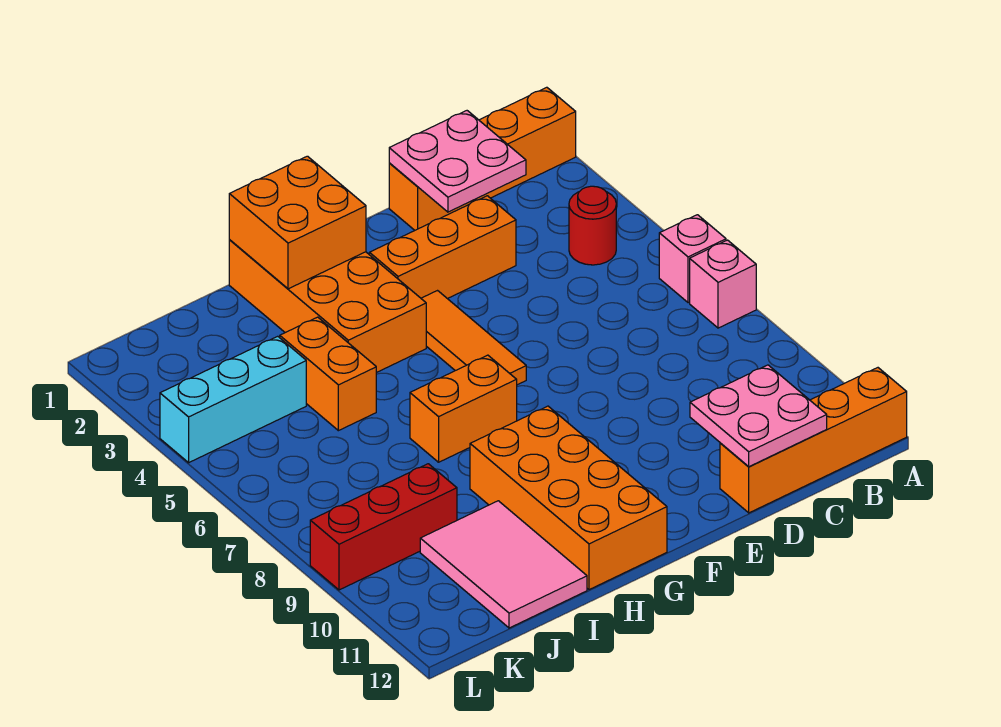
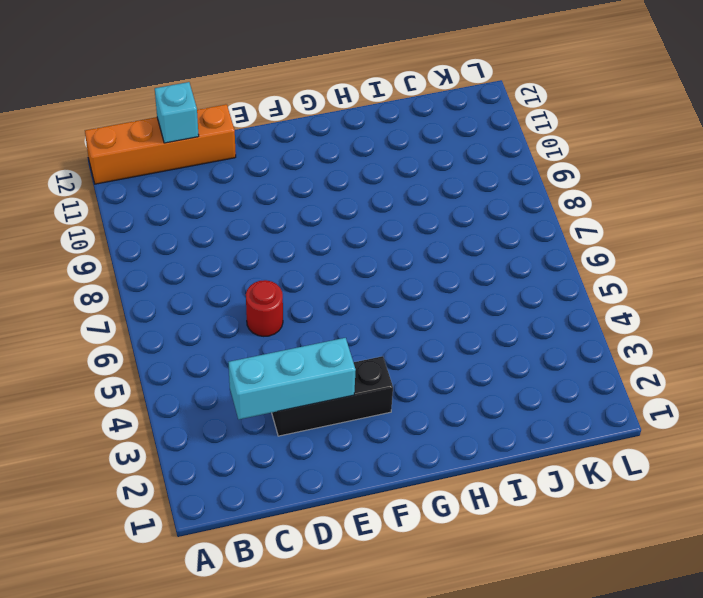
cyan 1x3 brick [229,338,356,419] -> cyan 1x3 brick moved to [160,336,306,463]
cyan 1x1 brick [155,82,199,143] -> pink 2x2 plate [690,365,827,467]
black 1x3 brick [272,356,393,436] -> orange 1x3 brick [369,196,516,299]
red 1x1 round brick [246,280,283,336] -> red 1x1 round brick moved to [569,186,616,265]
none -> orange 1x4 brick [389,87,576,230]
none -> pink 1x1 brick [659,215,726,303]
none -> pink 1x1 brick [690,240,756,328]

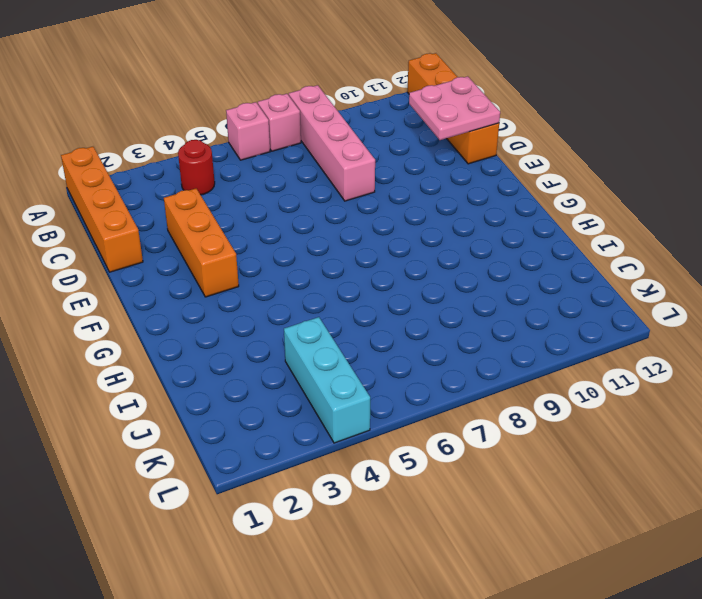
pink 1x4 brick [289,85,375,201] -> none
none -> orange 1x3 tile [421,291,526,385]
none -> orange 2x4 brick [229,240,426,373]
none -> orange 1x2 brick [410,355,517,462]

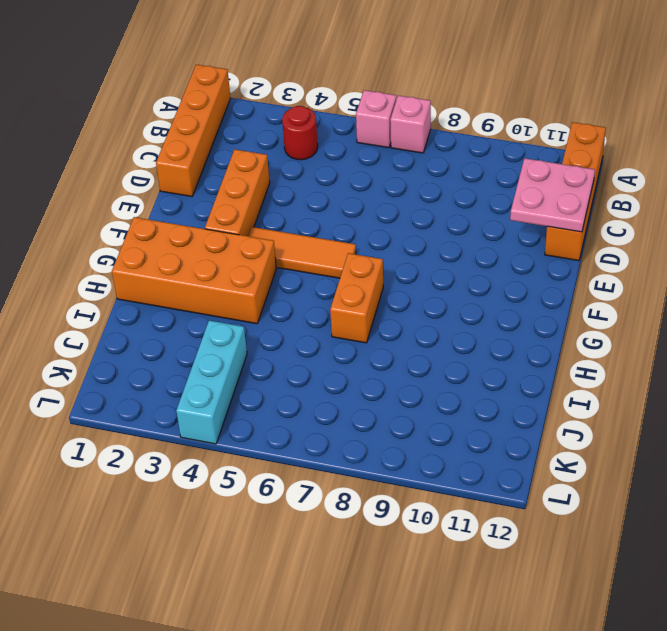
none -> orange 2x4 brick [470,406,667,590]
none -> orange 1x2 brick [280,317,376,431]
none -> pink 2x3 tile [420,501,587,628]

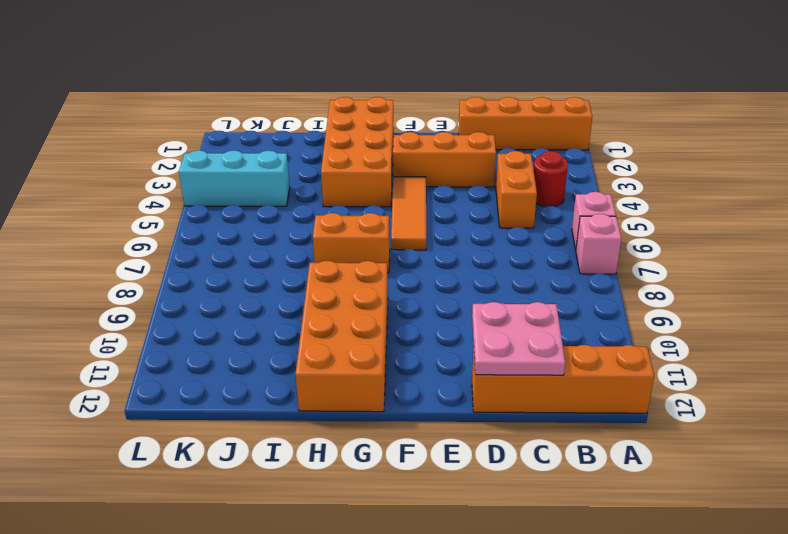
orange 1x2 brick [496,151,537,228] -> orange 1x2 brick moved to [280,317,376,431]
none -> pink 2x3 tile [420,501,587,628]
none -> red 1x3 brick [310,464,457,590]
none -> pink 2x2 plate [389,111,526,212]

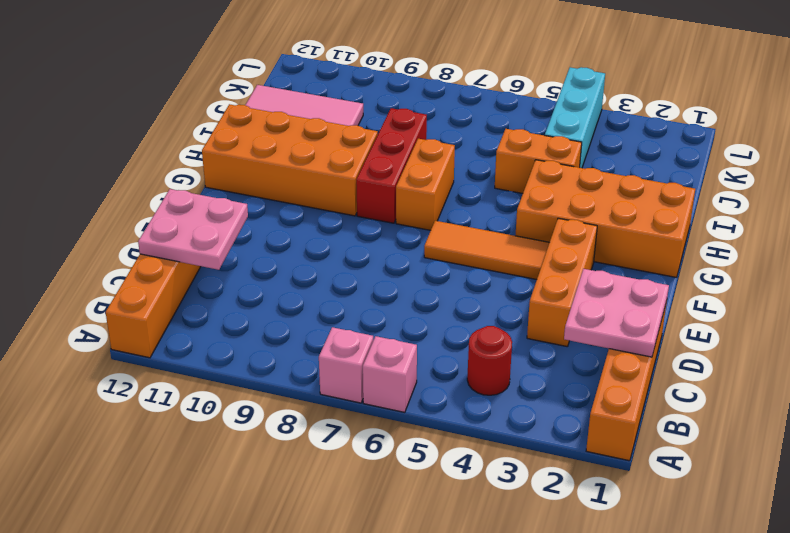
red 1x3 brick [356,108,427,223] -> red 1x3 brick moved to [310,464,457,590]
none -> orange 2x2 brick [229,156,366,289]

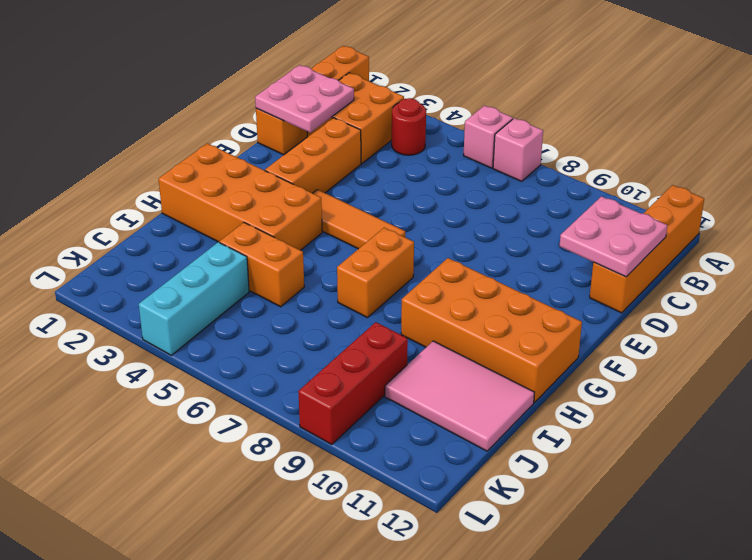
orange 2x2 brick [307,73,404,163] -> orange 2x2 brick moved to [229,156,366,289]

